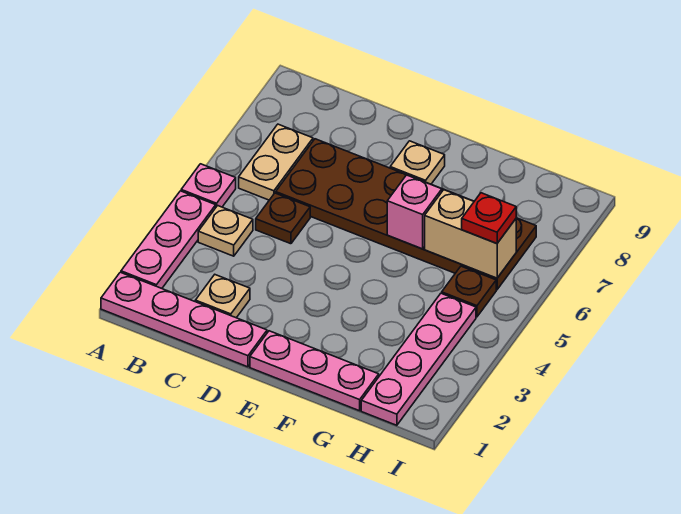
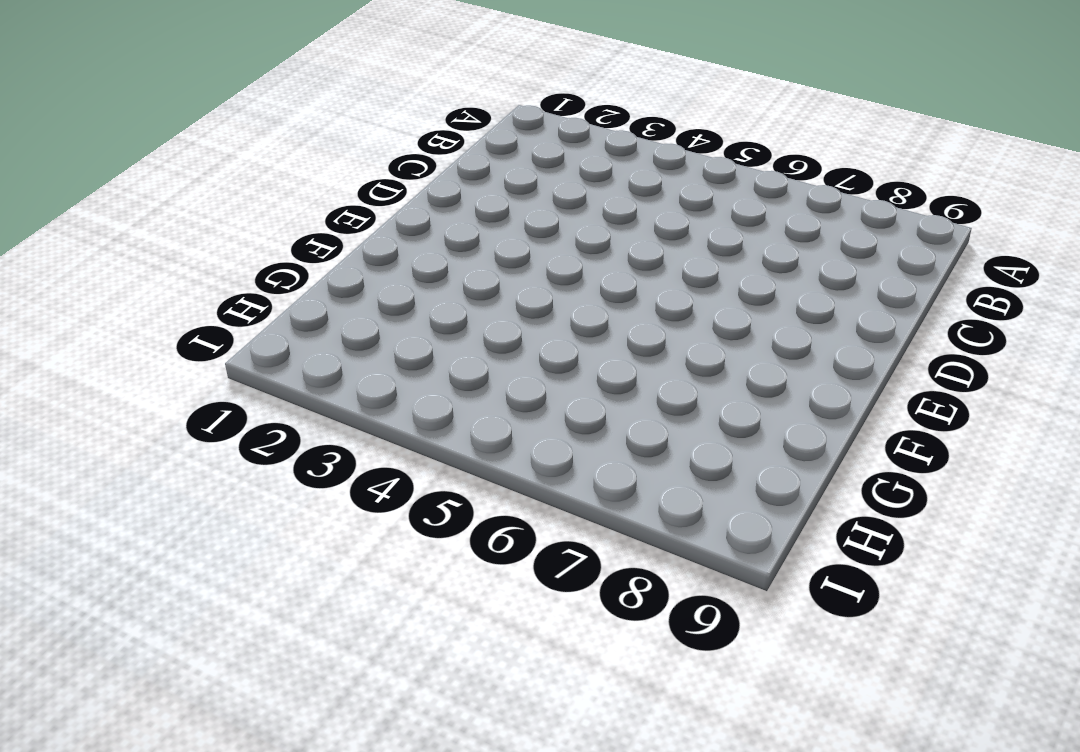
none -> pink 1x4 plate [101,272,267,367]
none -> pink 1x3 plate [121,191,216,288]
none -> pink 1x1 plate [181,164,236,207]

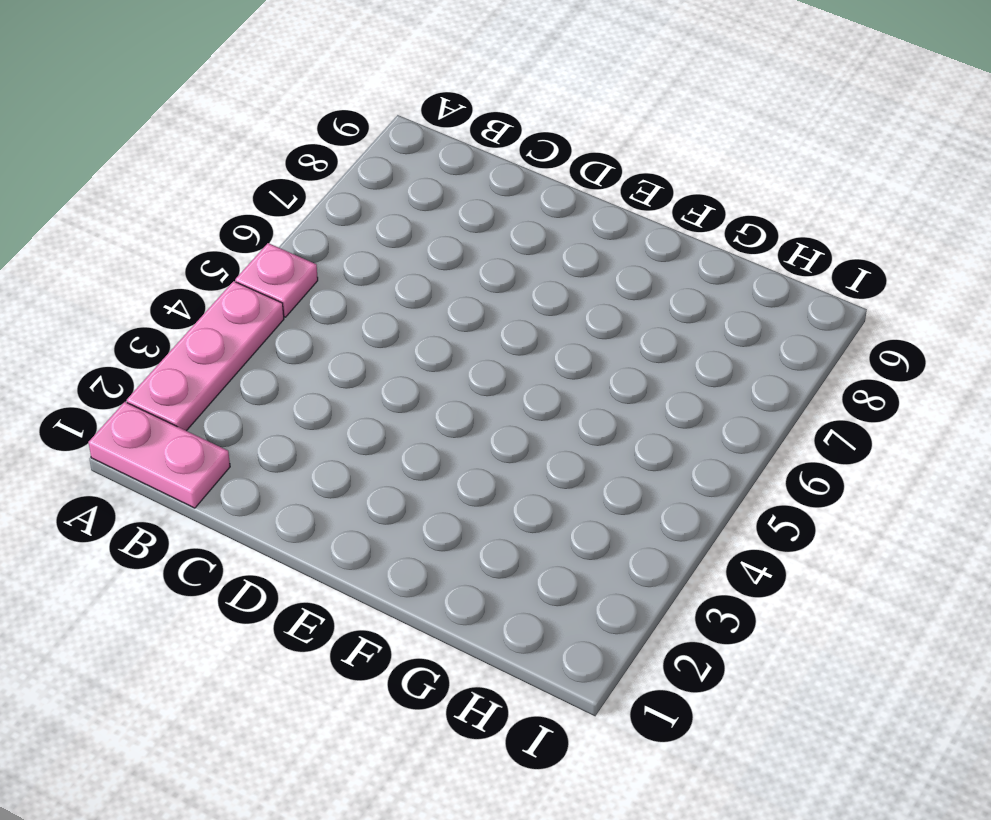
pink 1x2 plate [88,402,230,508] -> pink 1x4 plate [101,272,267,367]
none -> tan 1x1 plate [198,206,253,256]
none -> tan 1x2 plate [239,124,313,200]
none -> tan 1x1 plate [195,275,250,318]

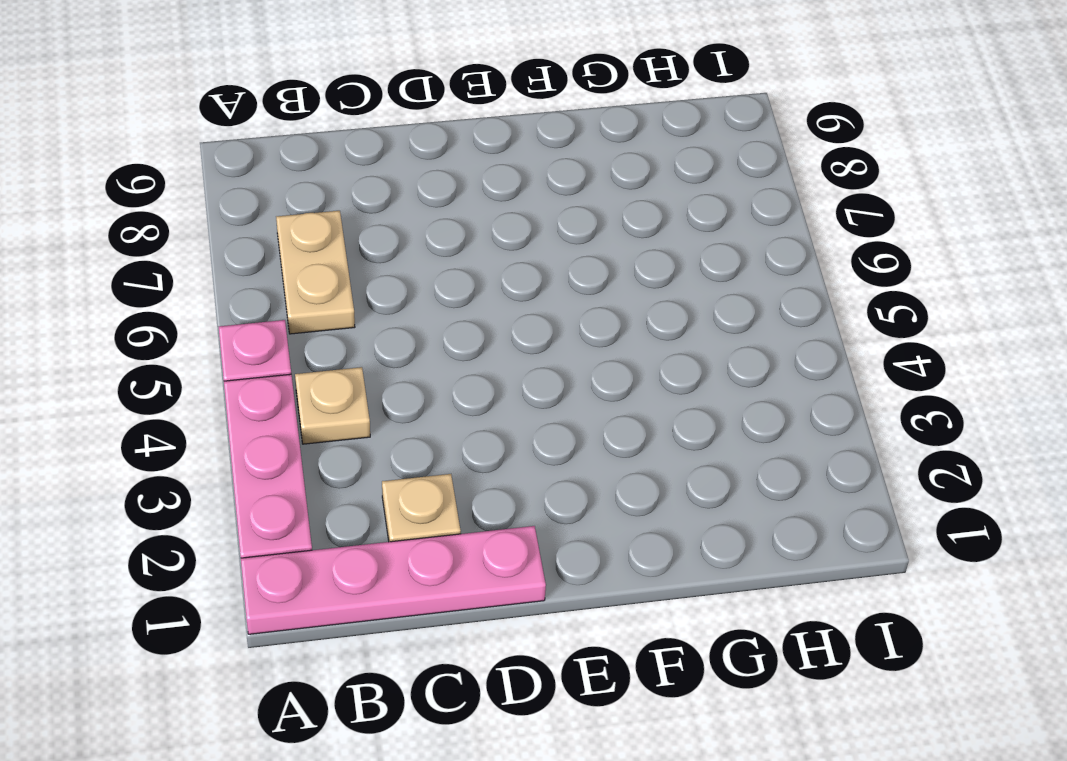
none -> brown 1x1 plate [256,193,310,244]
none -> brown 2x6 plate [276,139,536,290]
none -> pink 1x3 plate [250,331,379,411]

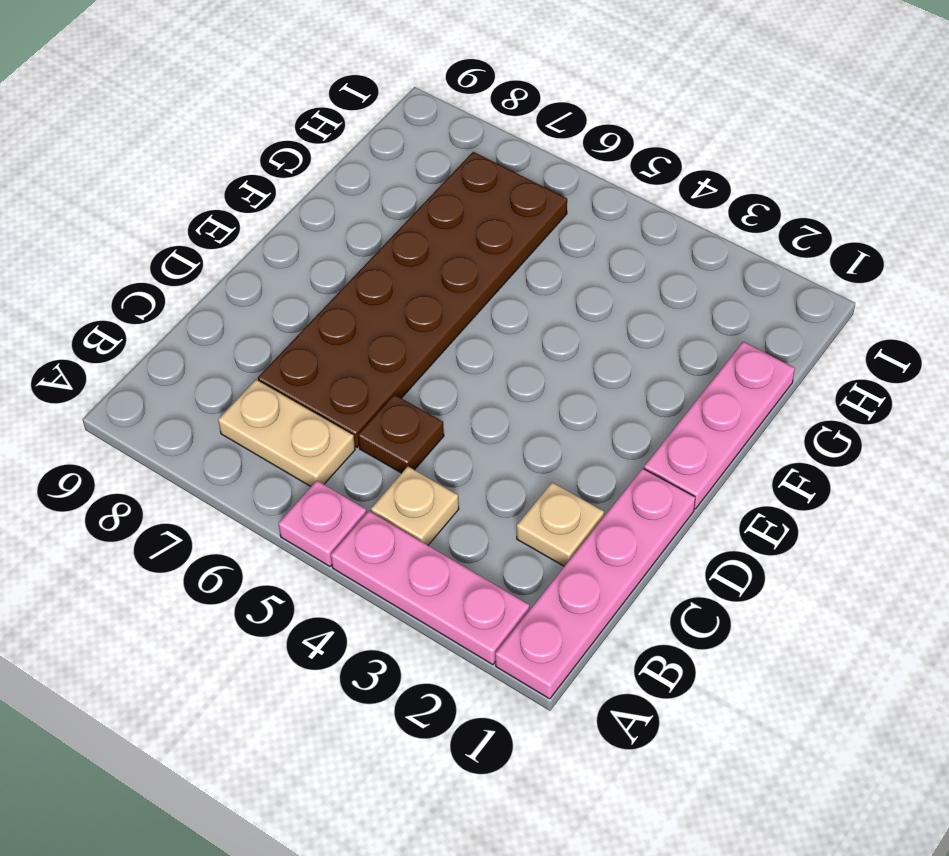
none -> tan 1x1 plate [390,141,445,184]
none -> pink 1x4 plate [361,293,476,425]
none -> brown 1x1 plate [442,266,496,317]

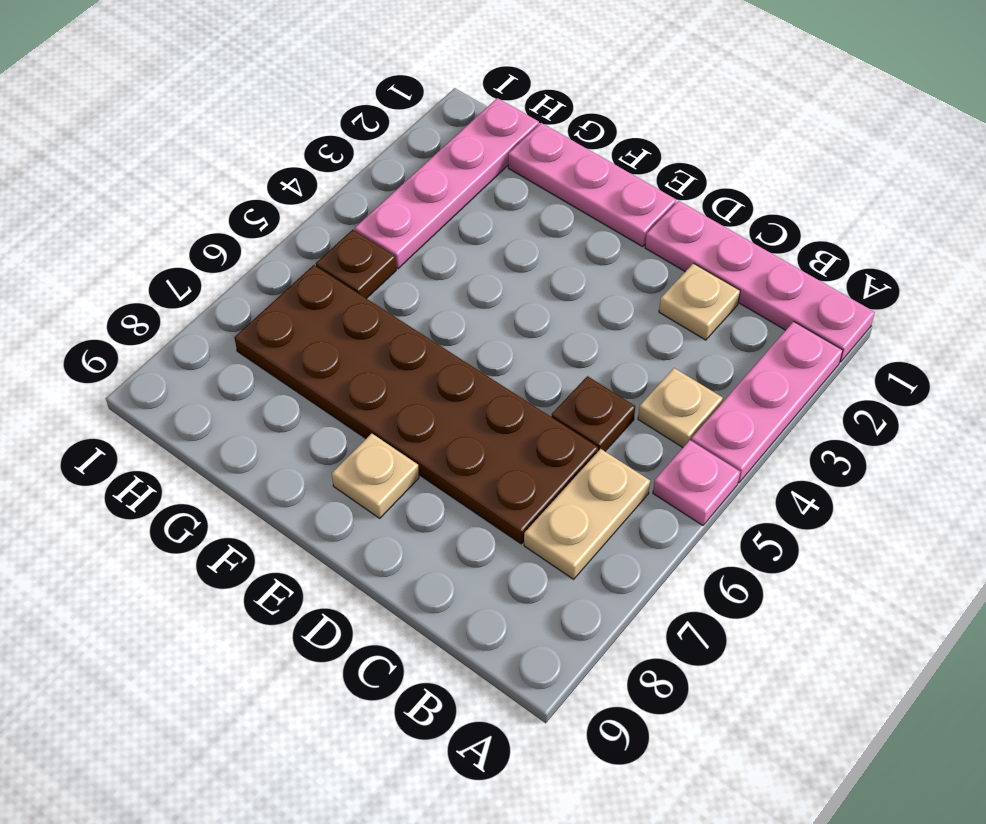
none -> pink 1x1 brick [387,175,442,249]
none -> tan 1x2 brick [425,190,516,278]
none -> red 1x1 plate [462,193,516,243]

